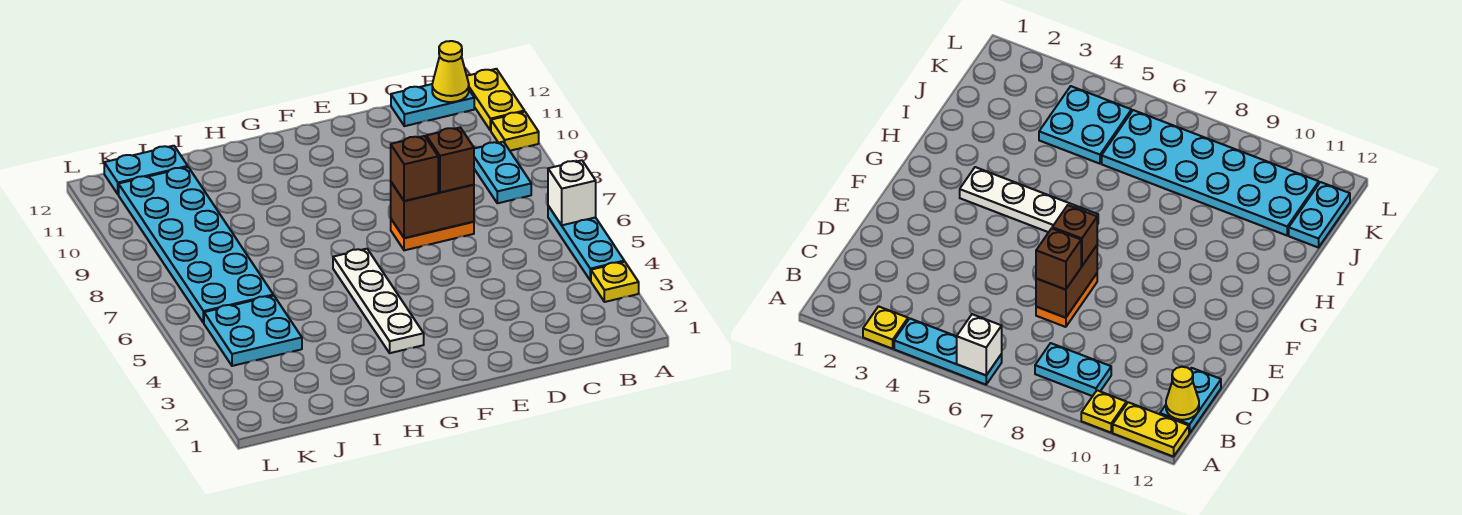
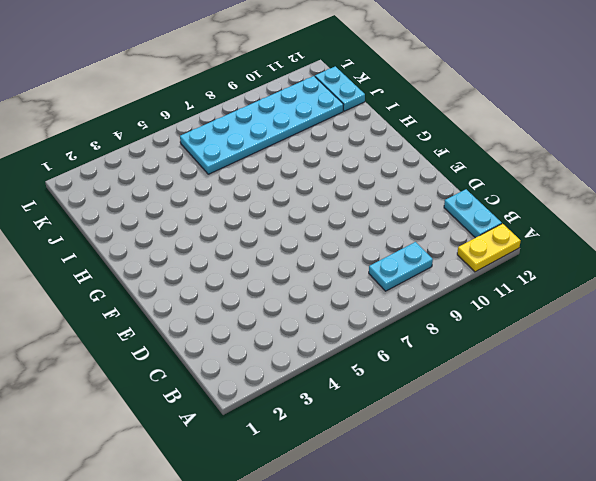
none -> yellow 1x1 plate [591,262,639,302]
none -> cyan 1x3 plate [548,206,624,281]
none -> yellow 1x1 plate [491,112,539,151]

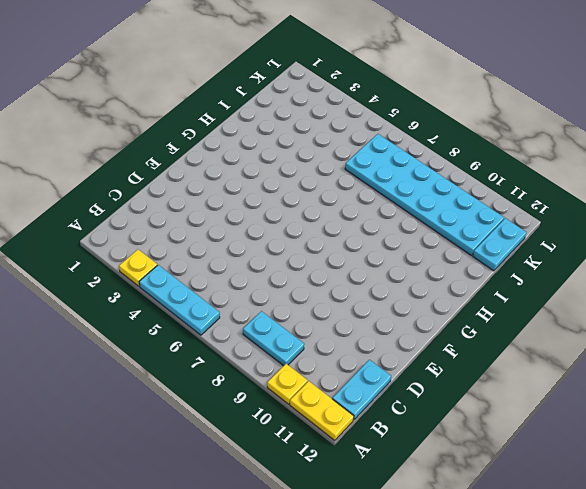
none -> orange 1x2 plate [391,219,474,250]
none -> white 1x4 plate [333,249,424,353]
none -> cyan 2x2 plate [204,296,302,366]

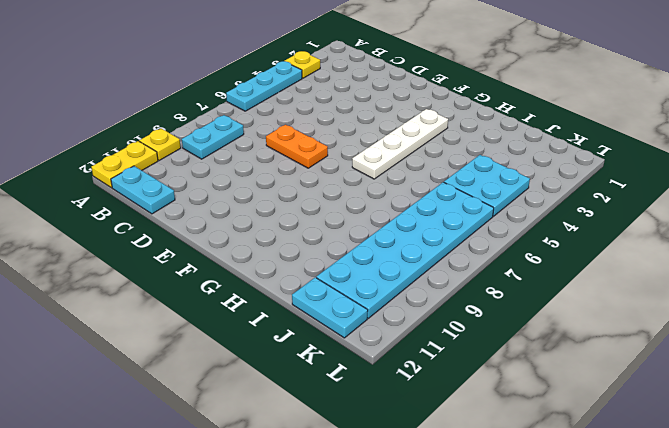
none -> white 1x1 brick [548,160,596,225]
none -> yellow 1x1 cone [432,41,469,102]
none -> brown 1x2 brick [391,182,474,238]

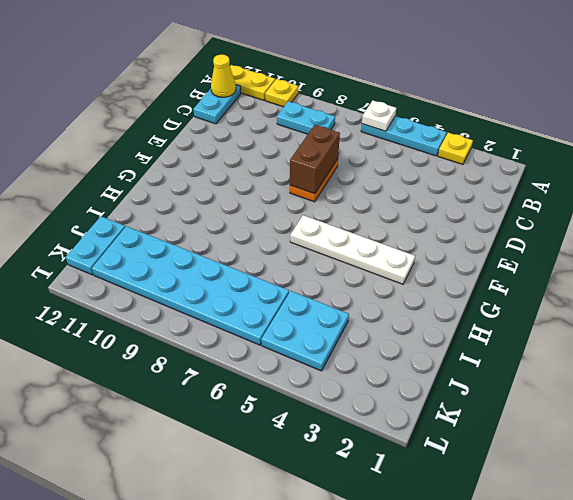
white 1x1 plate [362,100,396,131] -> white 1x1 brick [548,160,596,225]
none -> brown 1x1 brick [426,128,474,192]
none -> brown 1x1 brick [391,136,438,201]

